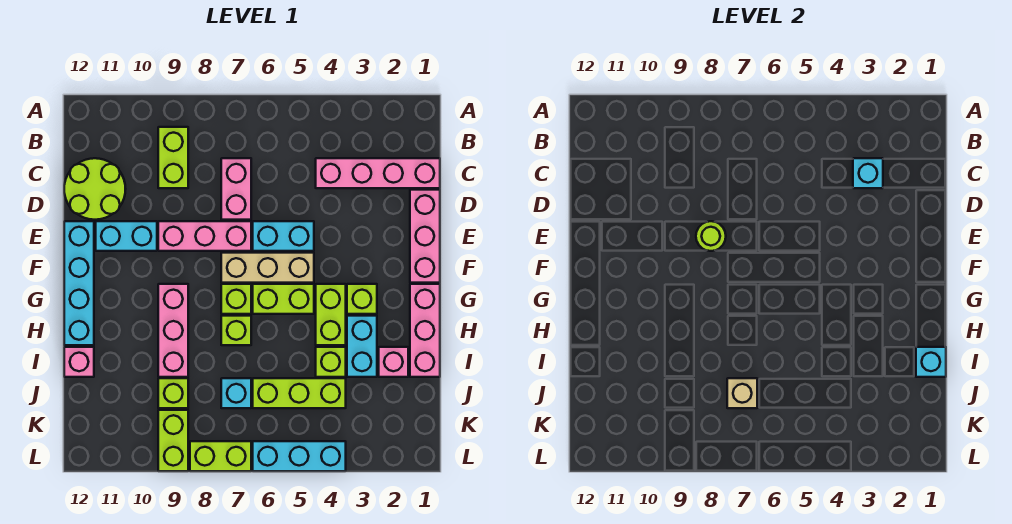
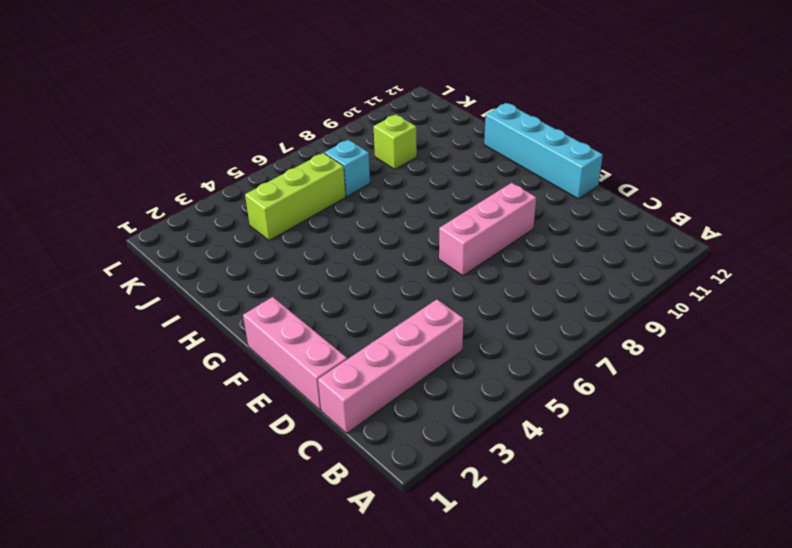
none -> lime 1x2 brick [158,127,188,188]
none -> pink 1x2 brick [221,158,251,220]
none -> lime 2x2 round brick [64,158,125,220]
none -> cyan 1x2 brick [253,221,314,251]

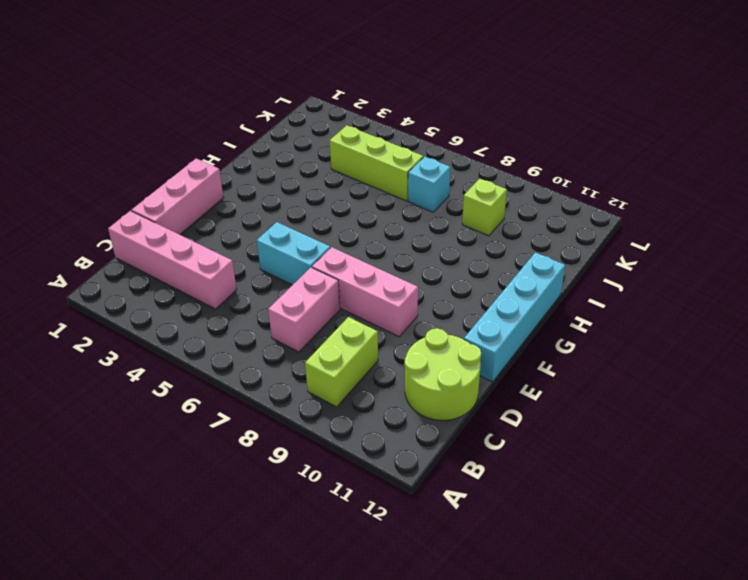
none -> cyan 1x2 brick [96,221,157,251]
none -> tan 1x3 brick [221,253,314,283]
none -> pink 1x3 brick [410,284,440,377]
none -> lime 1x1 brick [347,284,377,314]

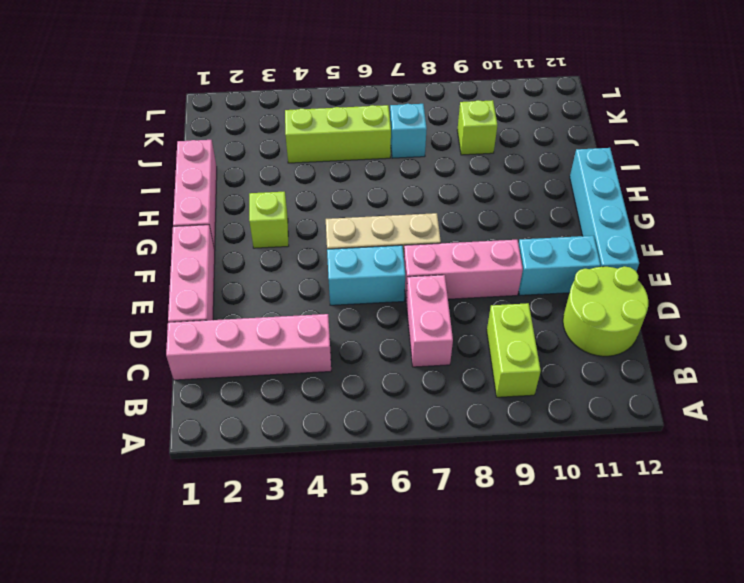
none -> lime 1x2 brick [316,284,346,345]
none -> lime 1x2 brick [253,284,314,314]
none -> lime 1x1 brick [221,284,251,314]
none -> pink 1x3 brick [158,284,188,377]

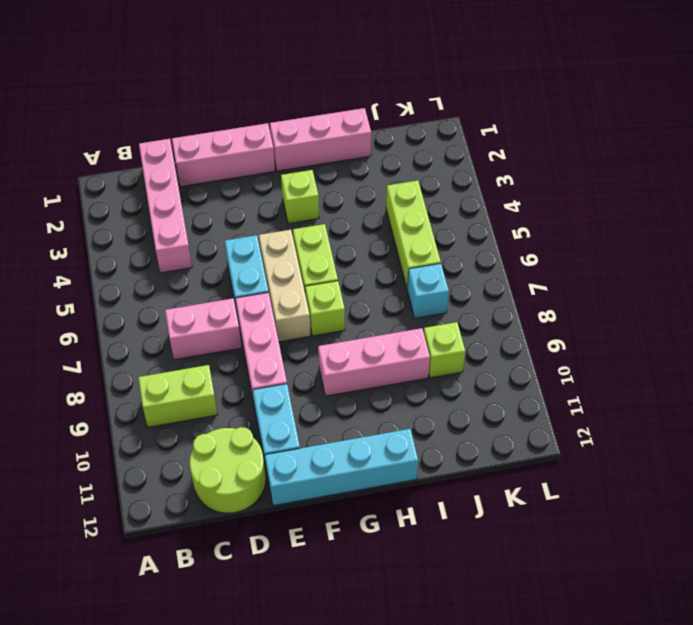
none -> lime 1x2 brick [316,284,346,345]
none -> cyan 1x2 brick [347,316,377,377]
none -> lime 1x1 brick [221,316,251,345]
none -> pink 1x1 brick [379,347,408,377]

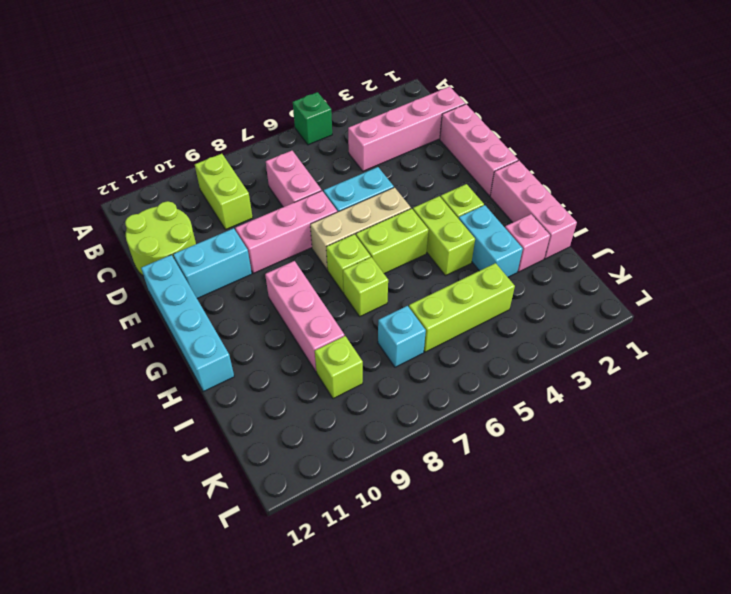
green 1x1 brick [293,92,332,145] -> none
none -> lime 1x1 brick [316,347,346,377]
none -> pink 1x1 brick [64,347,94,377]
none -> lime 1x2 brick [158,410,188,471]
none -> cyan 1x3 brick [253,441,346,471]

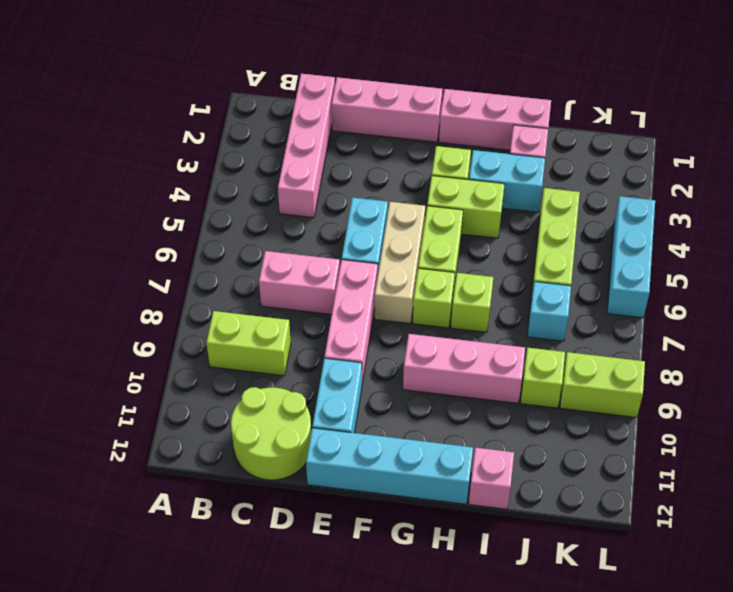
none -> lime 1x1 brick [316,347,346,377]
none -> lime 1x2 brick [190,441,251,471]
none -> cyan 1x1 brick [853,158,883,188]
none -> lime 1x1 round brick [696,221,726,251]

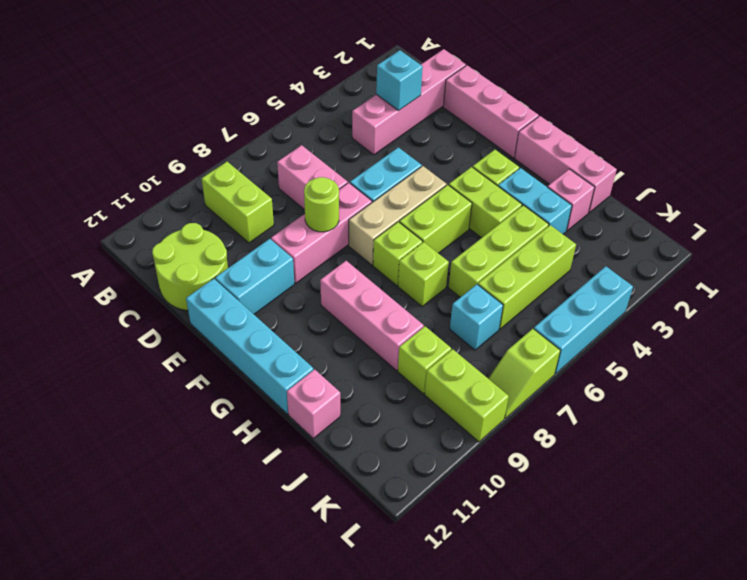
lime 1x3 brick [448,205,549,297] -> lime 1x1 brick [316,347,346,377]
lime 1x2 slope [488,329,560,418] -> lime 1x2 brick [190,441,251,471]
none -> cyan 1x1 brick [916,347,946,377]
none -> tan 1x1 brick [727,378,757,408]

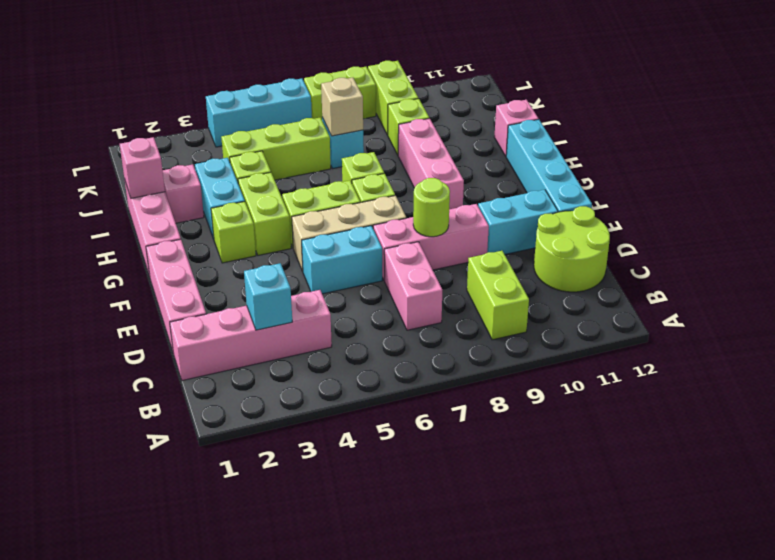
pink 1x1 brick [120,137,165,198] -> cyan 1x1 brick [916,347,946,377]

